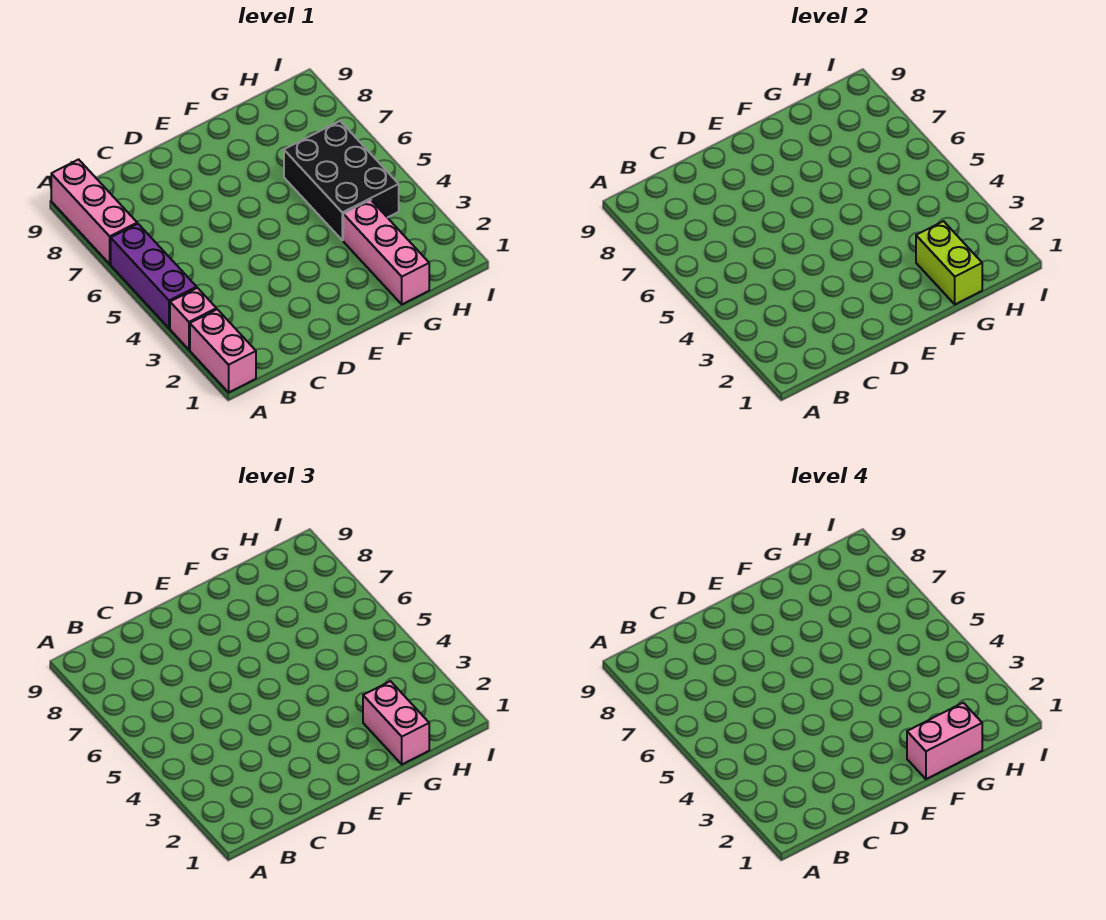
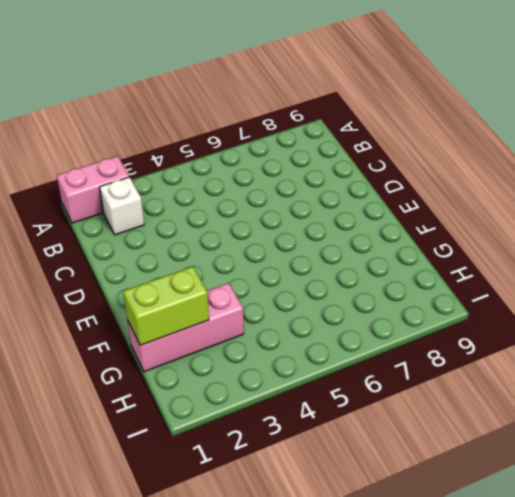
white 1x1 brick [100,177,144,235] -> none
none -> pink 1x1 brick [170,288,216,350]
none -> purple 1x3 brick [111,224,197,328]

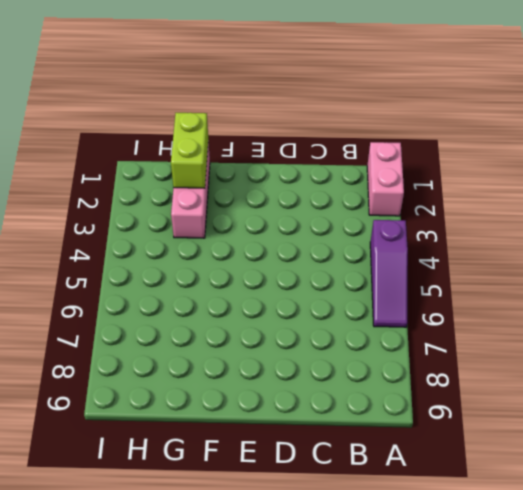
purple 1x3 slope [370,220,408,327] -> purple 1x3 brick [111,224,197,328]
none -> pink 1x1 brick [170,288,216,350]
none -> pink 1x3 brick [51,159,137,264]

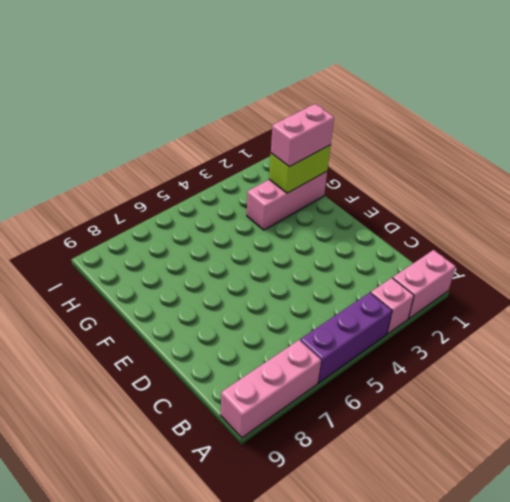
none -> black 2x3 brick [284,121,399,240]
none -> pink 1x2 brick [907,703,982,779]

